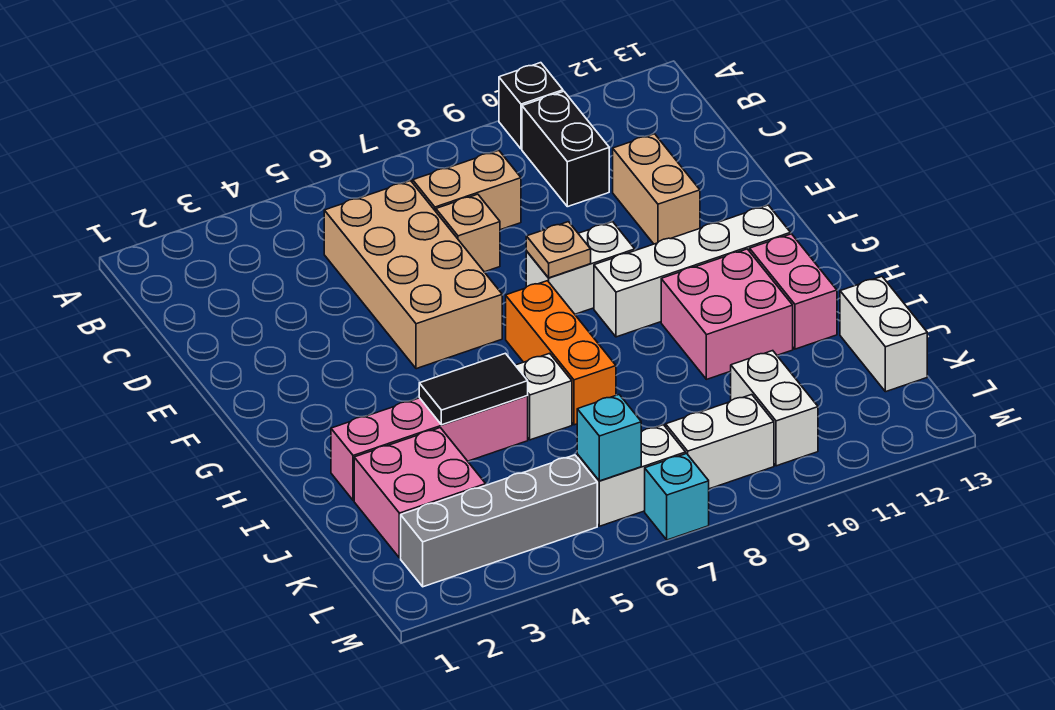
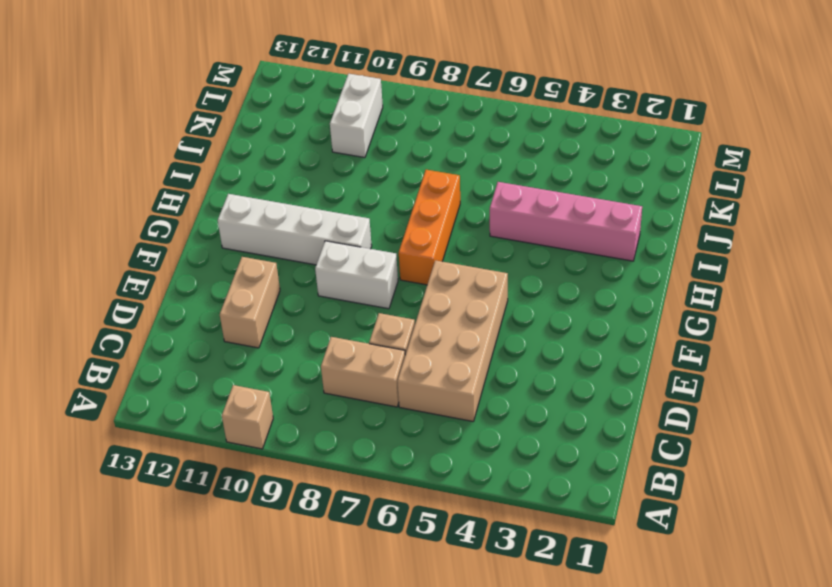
tan 1x1 brick [222,385,273,449] -> black 1x1 brick [499,63,563,149]
none -> black 1x2 brick [522,91,609,207]
none -> pink 2x2 brick [661,249,793,379]
none -> pink 1x2 brick [750,234,837,349]

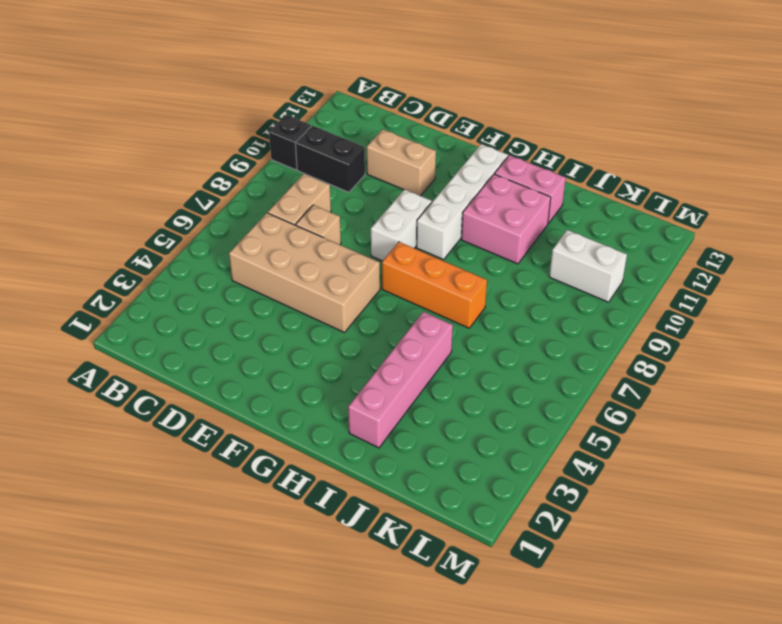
none -> white 1x1 brick [515,353,572,440]
none -> pink 2x2 brick [354,428,486,558]
none -> white 1x2 brick [840,277,927,392]

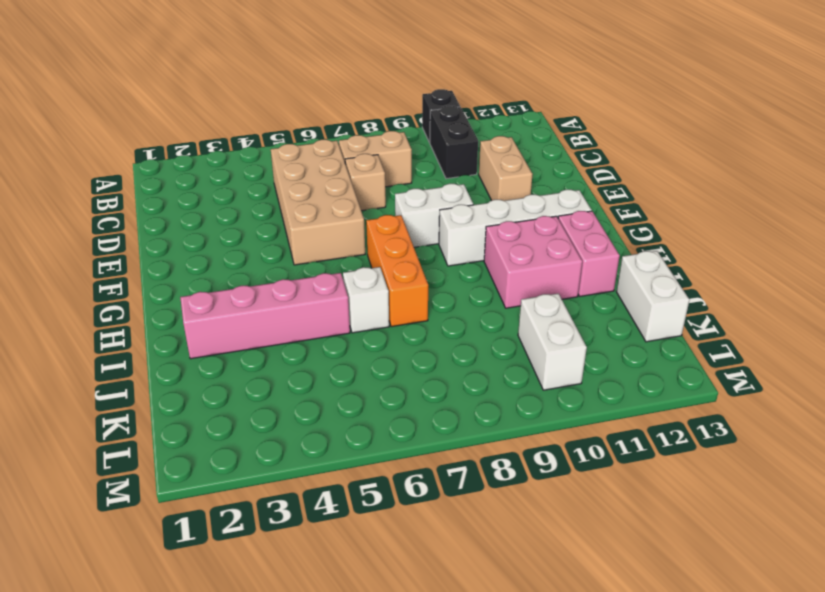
none -> pink 2x2 brick [354,428,486,558]
none -> grey 1x4 brick [401,455,597,587]
none -> white 1x2 brick [577,425,686,526]

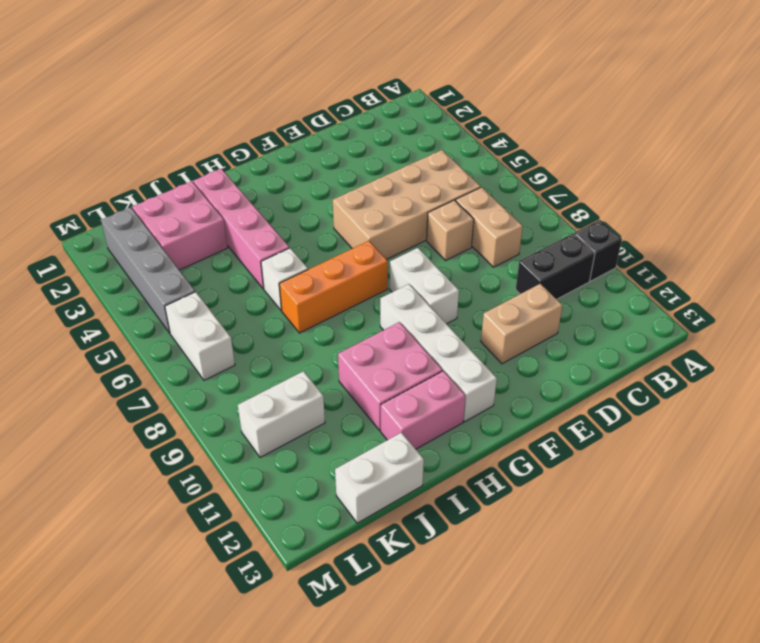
none -> white 1x2 brick [666,395,774,489]
none -> cyan 1x1 brick [645,454,709,540]
none -> tan 1x1 plate [526,222,591,278]

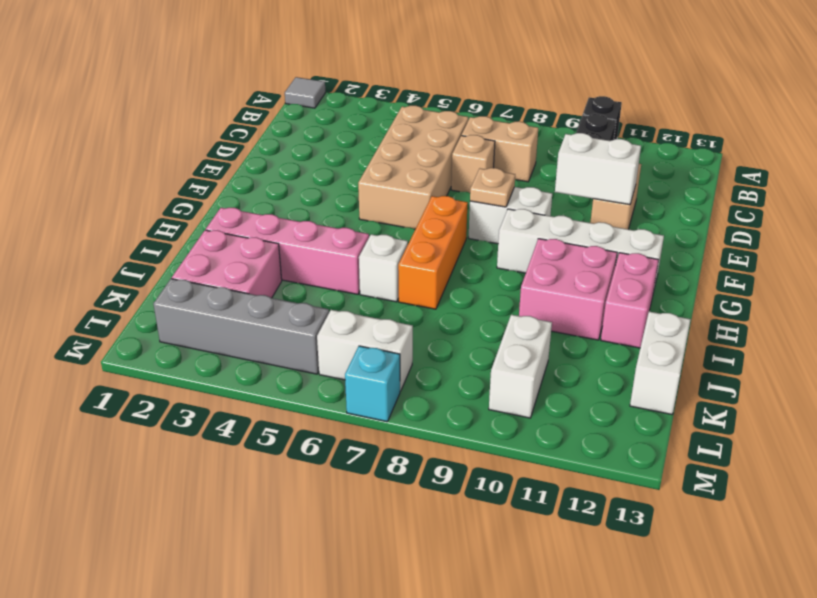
grey 1x1 tile [285,77,325,108] -> none
white 1x2 brick [555,133,641,205] -> white 1x2 brick moved to [666,395,774,489]
none -> black 1x2 tile [419,353,528,425]
none -> cyan 1x1 brick [577,395,641,481]

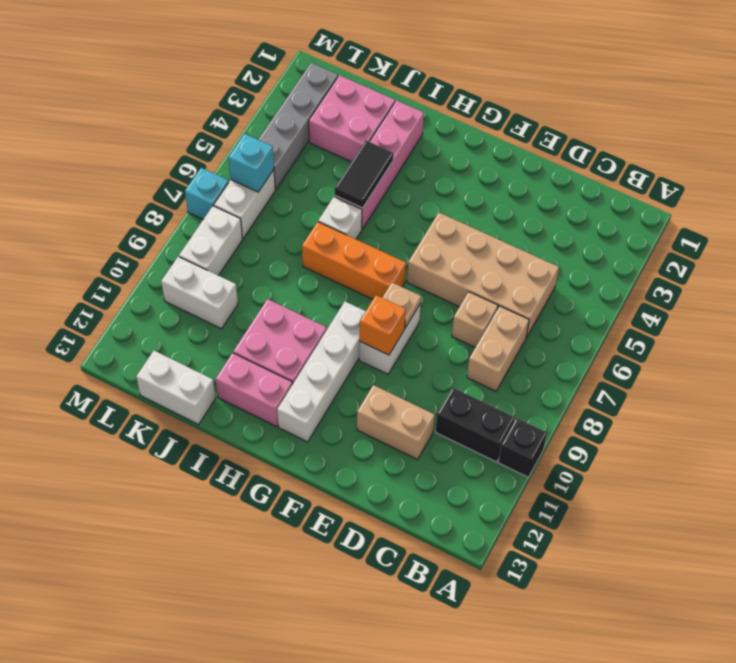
orange 1x1 brick [360,295,406,355] -> none

